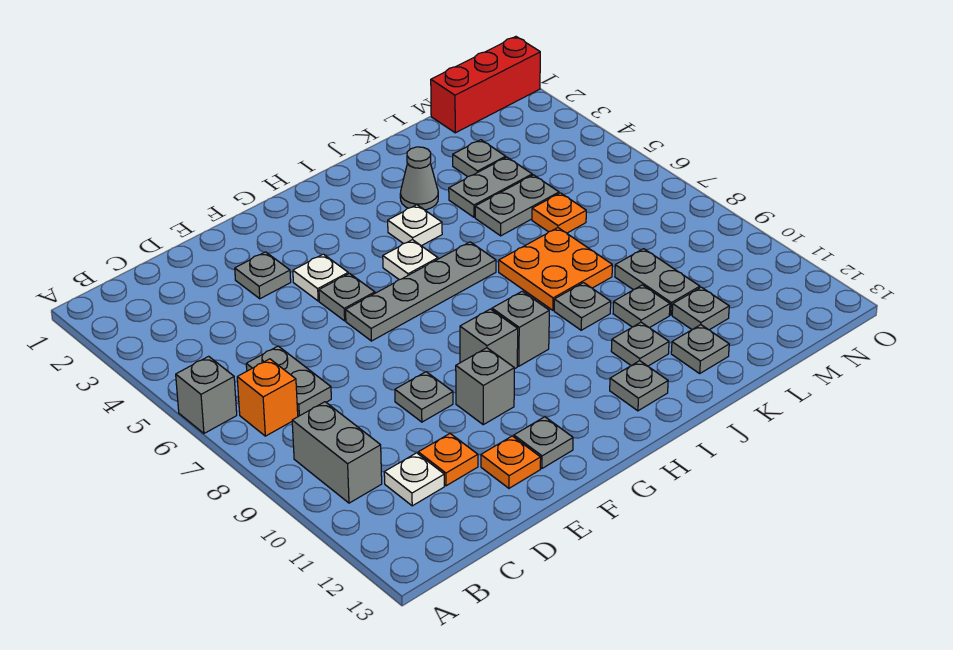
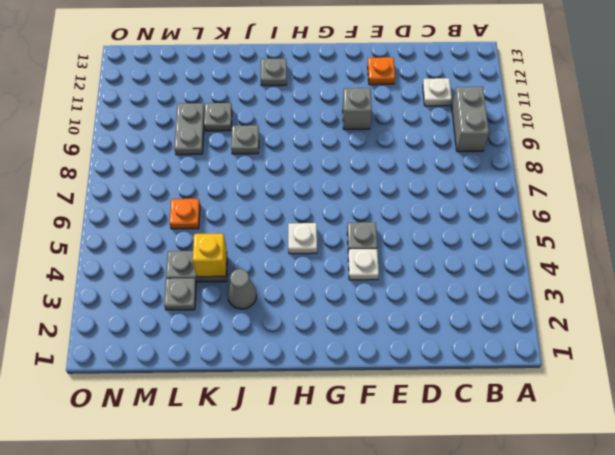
yellow 1x1 brick [193,234,227,277] -> none
none -> grey 1x1 brick [176,356,237,433]
none -> orange 1x1 brick [237,359,298,436]
none -> grey 1x2 plate [246,346,331,416]
none -> orange 1x1 plate [418,434,478,486]

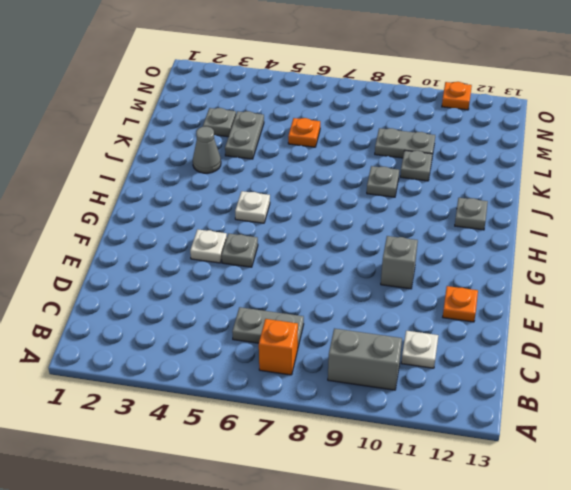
orange 1x1 plate [442,82,472,110] -> orange 1x1 plate moved to [418,434,478,486]
none -> grey 1x1 brick [176,356,237,433]
none -> grey 1x1 plate [235,252,291,299]
none -> grey 1x1 plate [395,372,453,422]
none -> grey 1x4 plate [346,242,496,341]

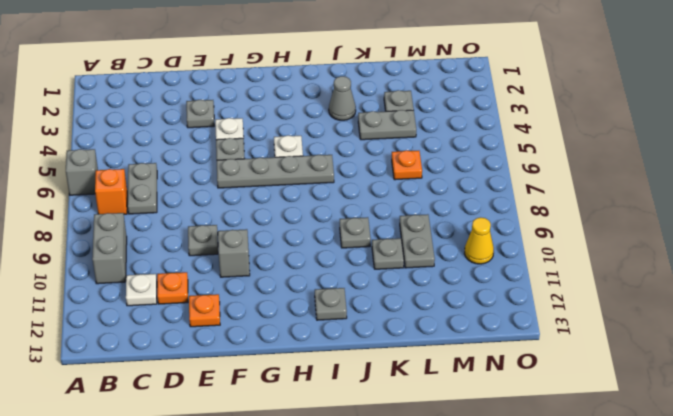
yellow 1x1 cone [465,217,494,264] -> none
none -> grey 1x1 plate [514,417,573,468]
none -> grey 1x1 brick [460,309,518,369]
none -> grey 1x1 brick [492,291,549,366]
none -> white 1x1 plate [388,205,442,246]

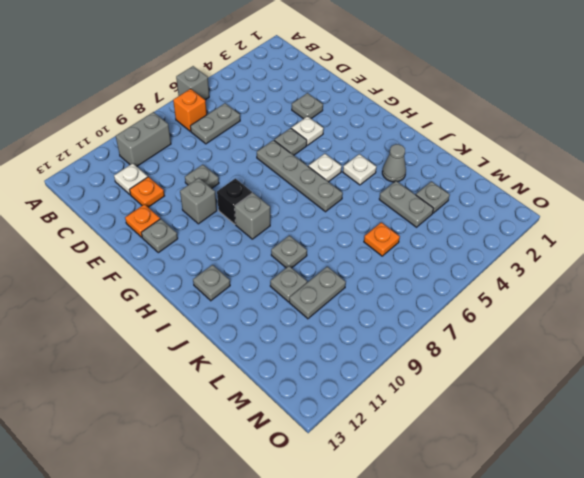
black 1x1 brick [217,179,252,224] -> grey 1x1 brick [460,309,518,369]
none -> orange 2x2 plate [499,228,612,310]
none -> grey 1x1 plate [611,322,669,366]
none -> grey 1x2 plate [475,175,559,236]
none -> grey 1x1 plate [671,325,729,373]

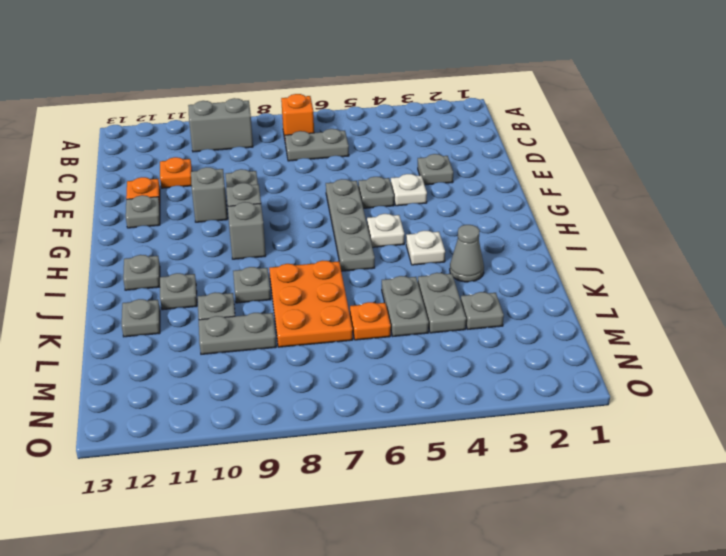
orange 2x3 plate [269,261,353,347] -> orange 2x2 plate [499,228,612,310]
none -> grey 1x1 brick [176,356,237,433]
none -> white 1x1 plate [384,453,444,506]
none -> grey 1x1 plate [672,287,729,330]
none -> red 1x3 brick [431,37,540,133]

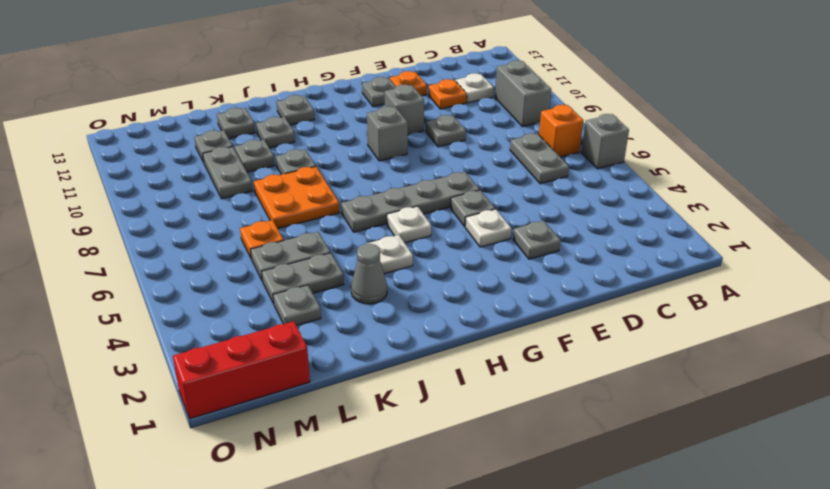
none -> grey 1x1 brick [492,291,549,366]

